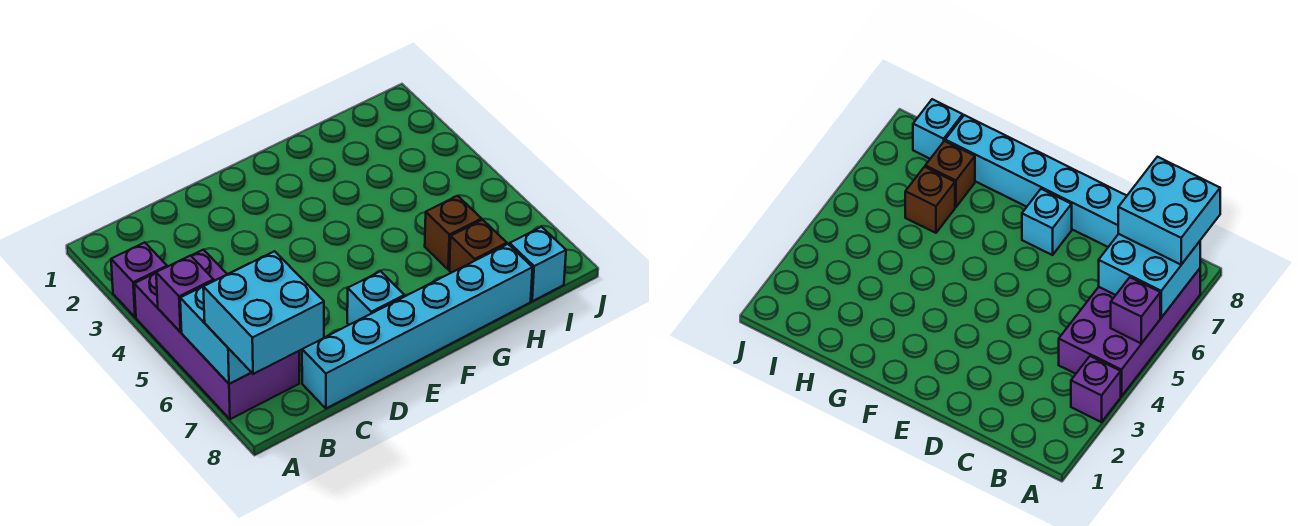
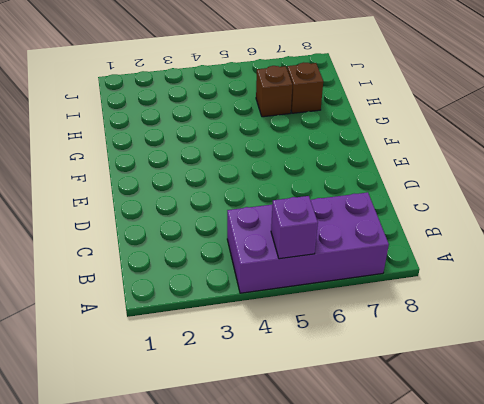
none -> purple 1x1 brick [111,242,167,317]
none -> cyan 1x6 brick [302,244,533,408]

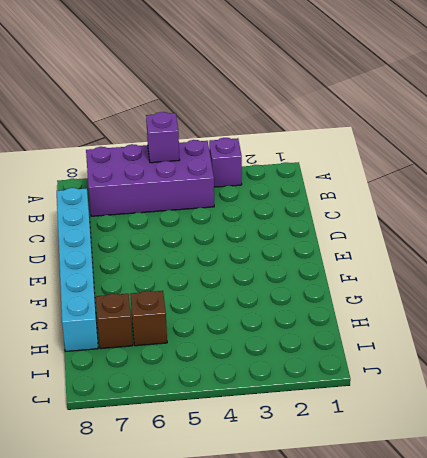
none -> cyan 1x1 brick [347,271,404,325]
none -> cyan 1x1 brick [510,227,566,301]

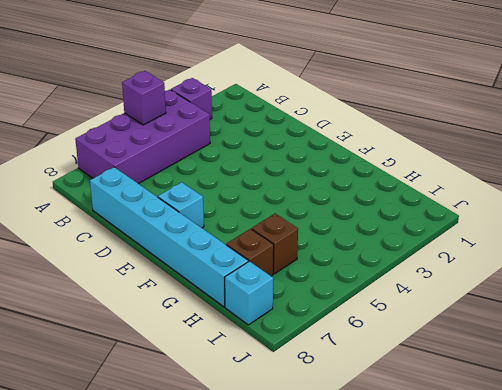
none -> cyan 2x2 brick [180,287,251,384]
none -> cyan 2x2 brick [203,251,324,374]

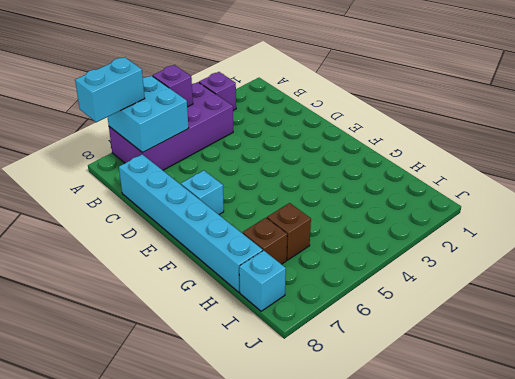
cyan 1x2 brick [75,57,145,122] -> cyan 2x2 brick [203,251,324,374]

